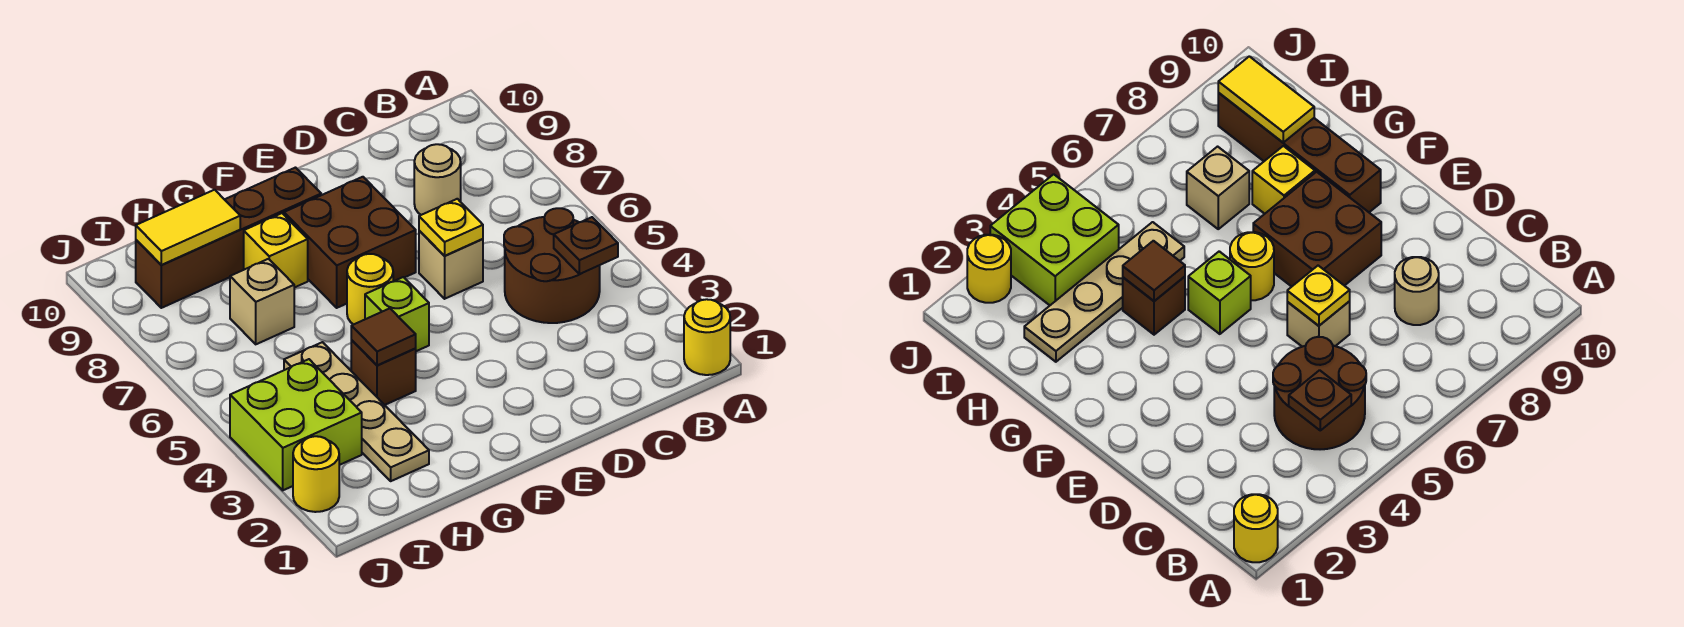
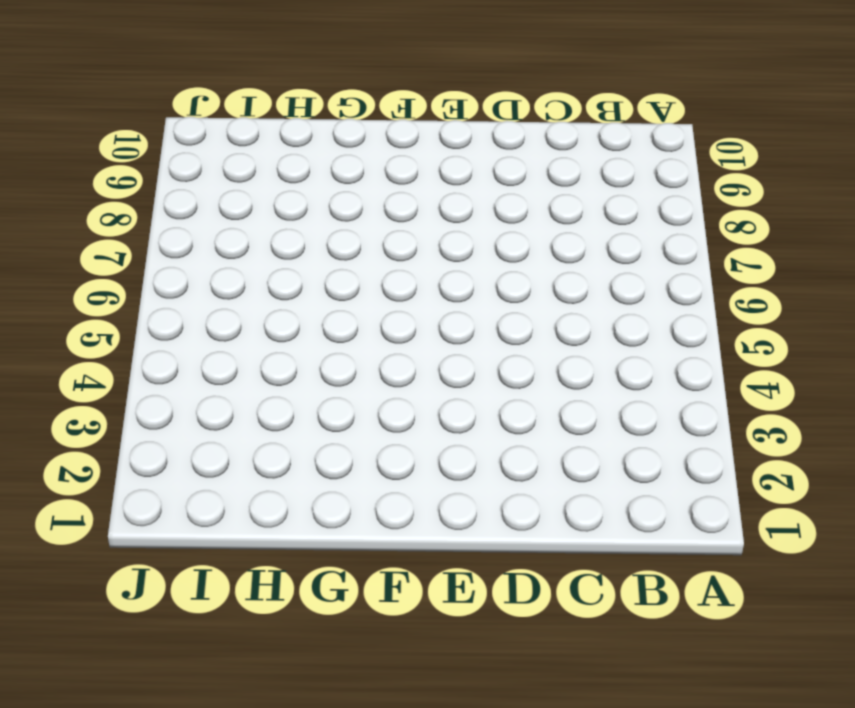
none -> yellow 1x1 round brick [684,299,730,375]
none -> brown 2x2 round brick [504,208,600,323]
none -> tan 1x1 round brick [414,144,461,215]

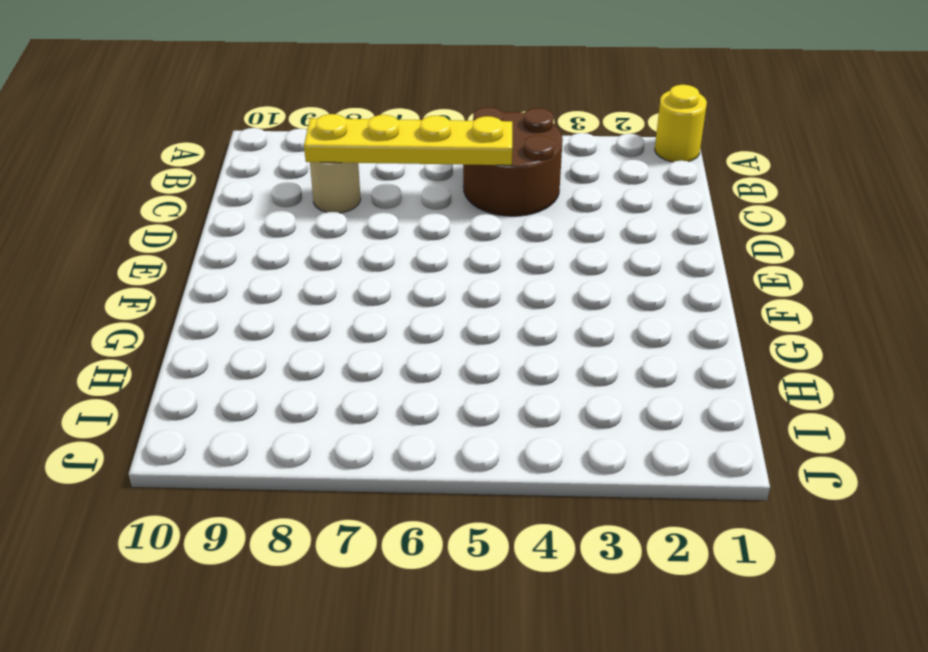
yellow 1x4 plate [304,114,512,165] -> none
none -> tan 1x1 brick [419,231,483,299]
none -> brown 2x2 brick [284,177,416,308]
none -> lime 1x1 brick [365,277,429,351]

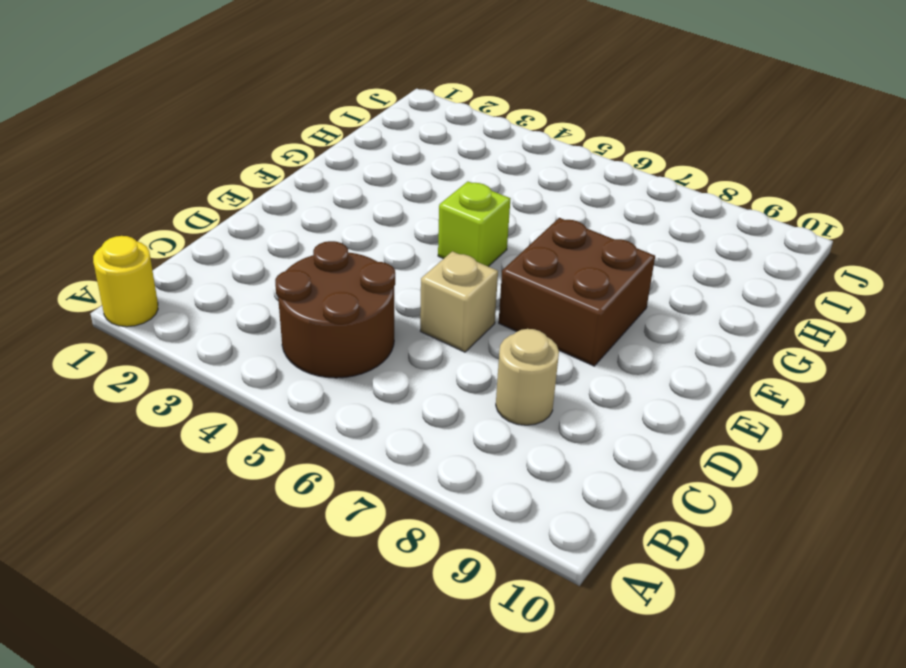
none -> yellow 1x1 round brick [347,254,393,325]
none -> brown 1x4 brick [136,168,321,308]
none -> brown 1x1 brick [351,340,416,405]

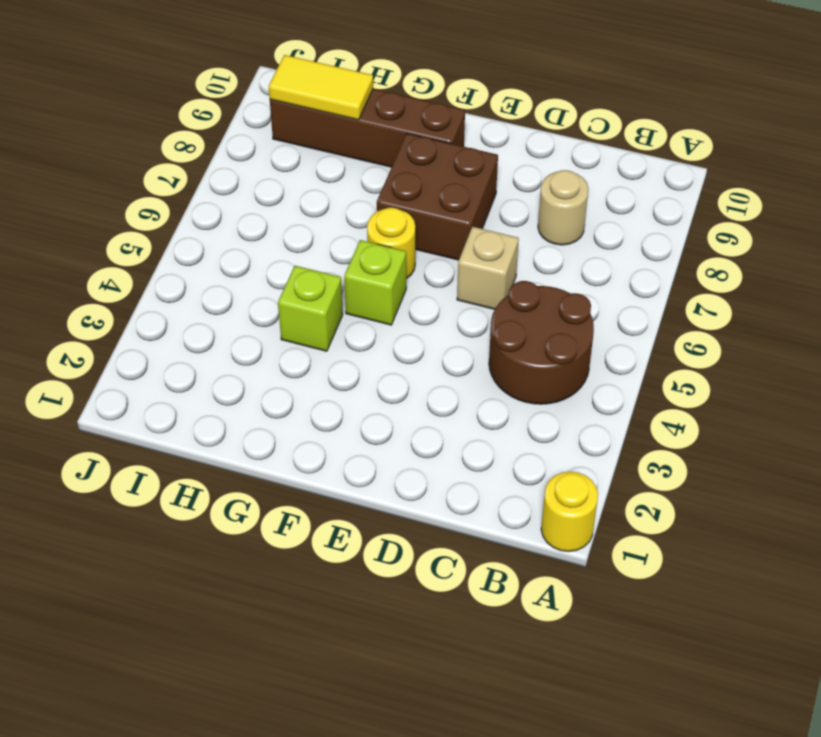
lime 1x1 brick [278,266,343,351] -> brown 1x1 brick [351,340,416,405]
none -> yellow 1x1 brick [244,213,308,288]
none -> tan 1x4 plate [284,342,429,481]
none -> tan 1x1 brick [230,259,294,344]

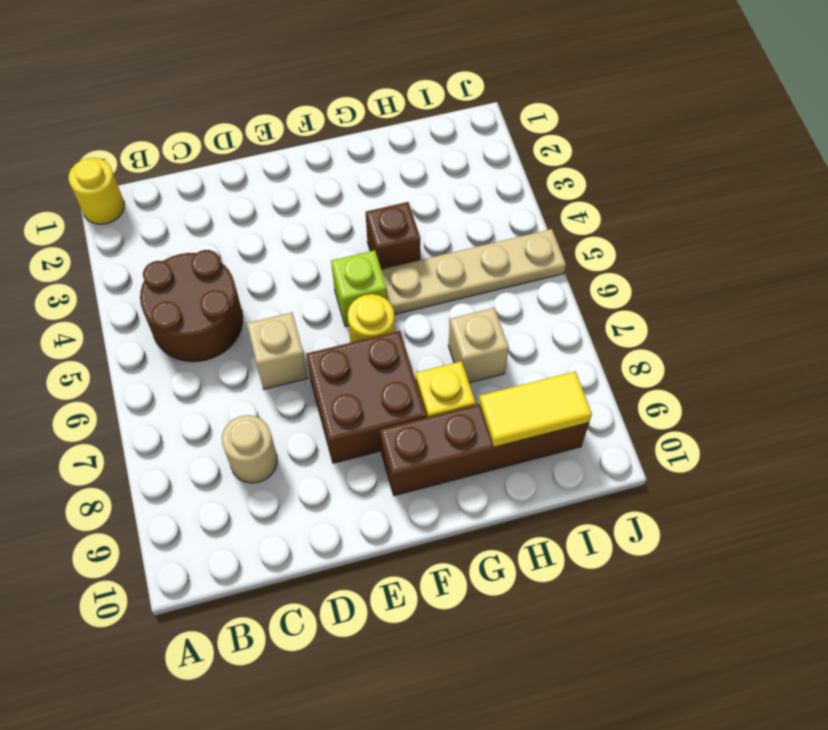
tan 1x4 plate [381,229,566,315] -> tan 1x4 plate turned to [284,342,429,481]
none -> lime 2x2 brick [230,359,362,490]
none -> yellow 1x1 round brick [293,436,339,512]
none -> brown 1x1 plate [554,217,618,274]

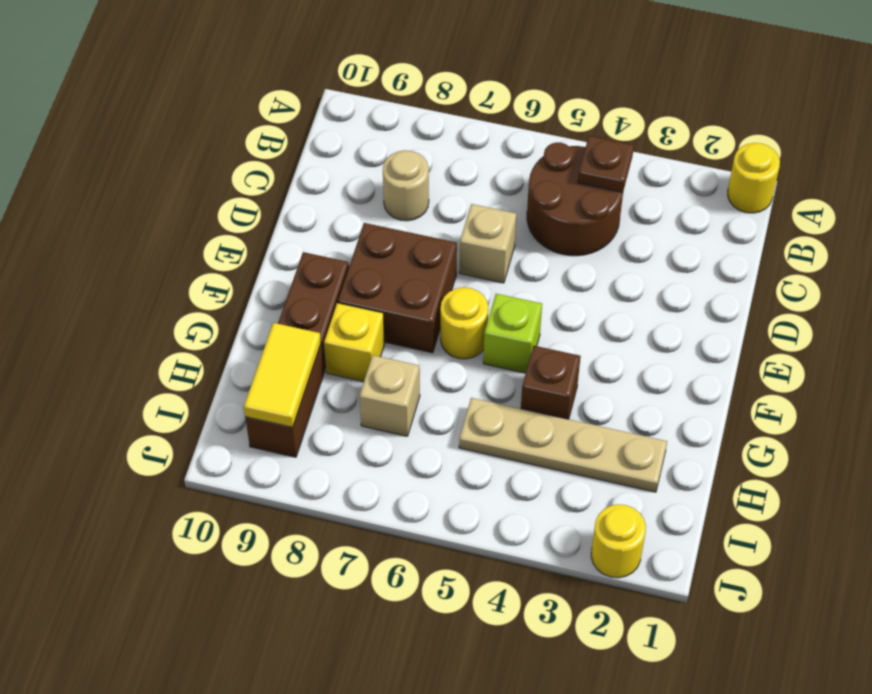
none -> lime 2x2 brick [230,359,362,490]
none -> yellow 1x1 plate [419,199,483,256]
none -> brown 1x1 tile [351,308,416,366]

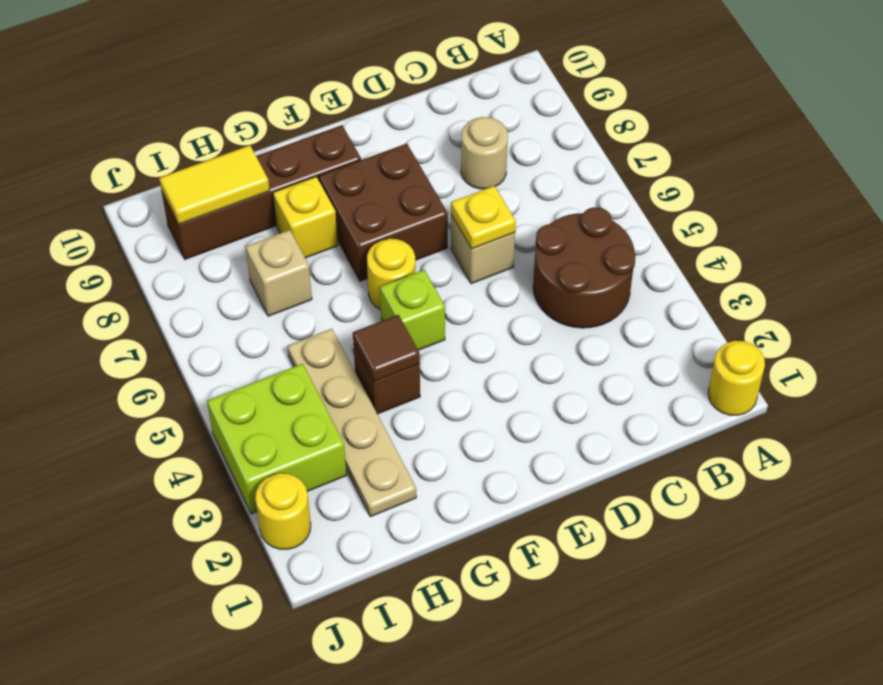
none -> brown 1x1 plate [554,217,618,274]

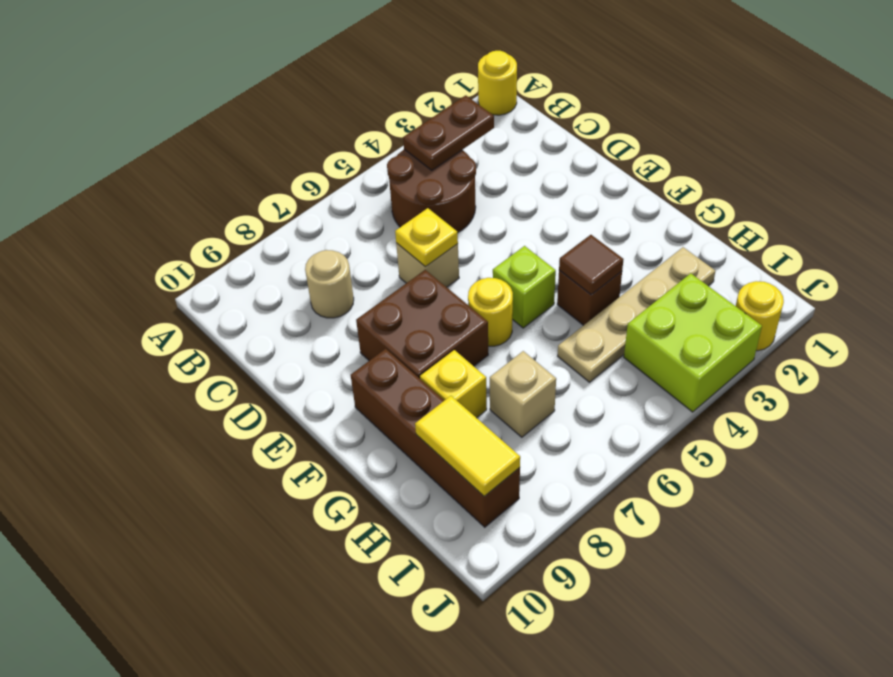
brown 1x2 plate [403,95,494,170] -> brown 1x1 plate [554,217,618,274]

